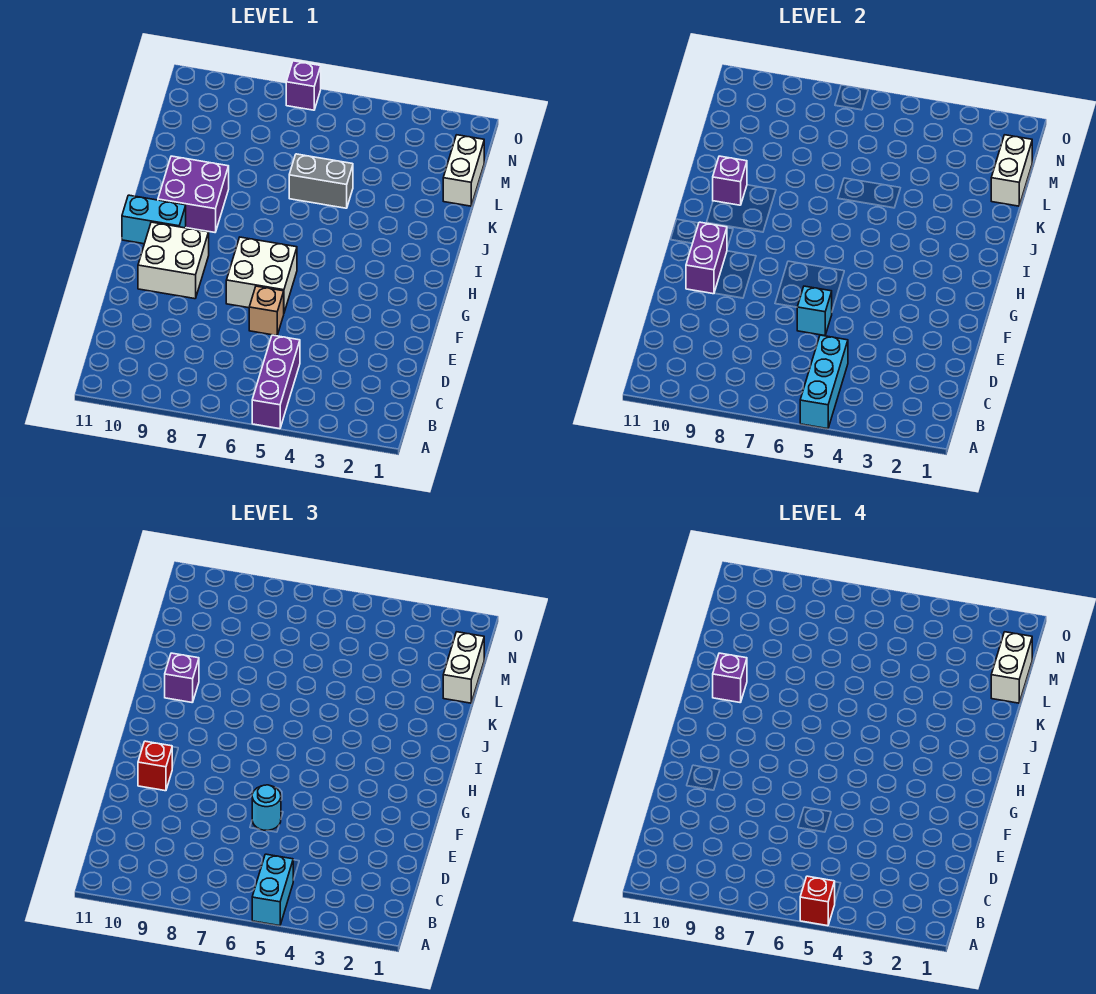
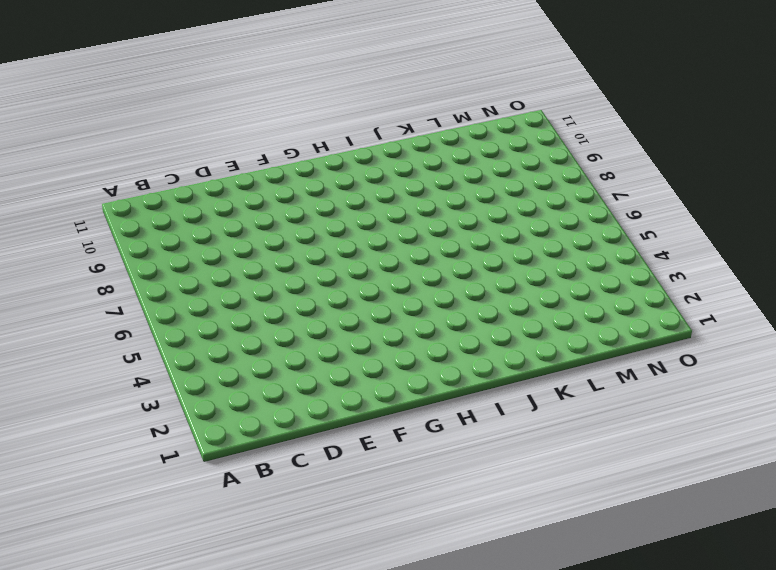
none -> purple 1x3 brick [252,335,300,429]
none -> tan 1x1 brick [249,286,284,336]
none -> white 2x2 brick [226,237,297,312]

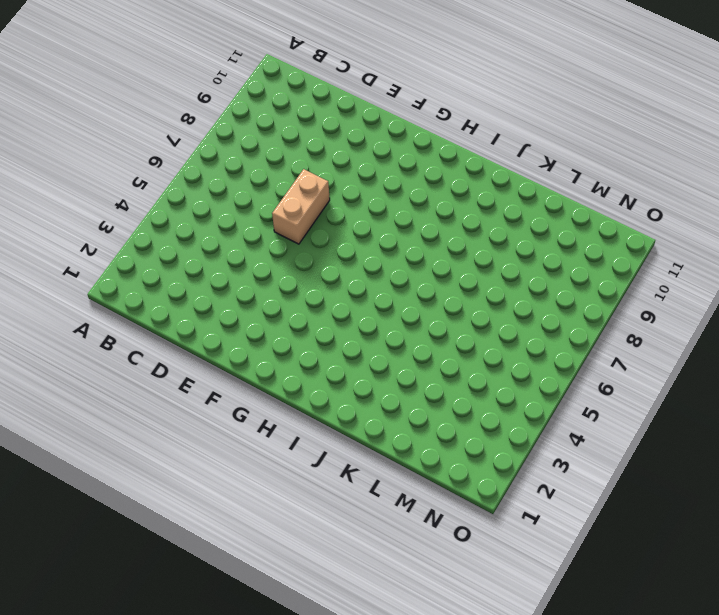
tan 1x2 brick [272,169,330,244] -> tan 1x1 brick [249,286,284,336]
none -> purple 1x3 brick [252,335,300,429]
none -> white 2x2 brick [226,237,297,312]
none -> white 2x2 brick [138,222,209,299]

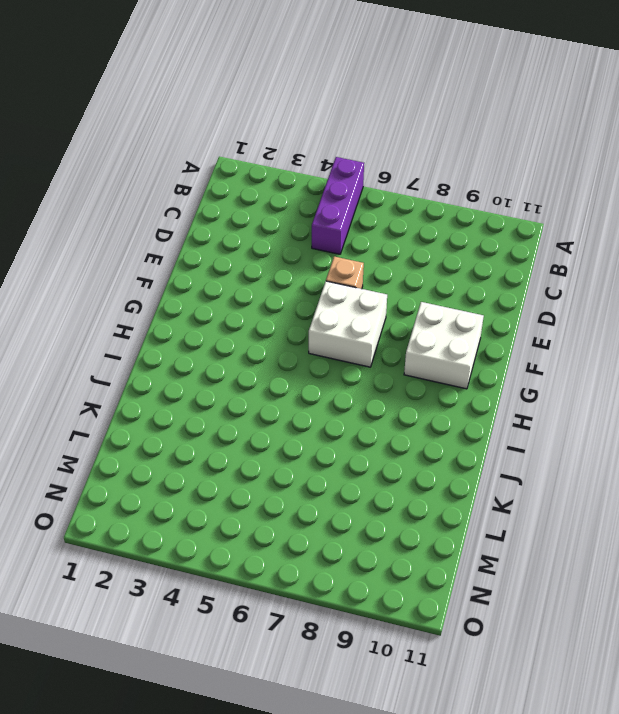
none -> cyan 1x2 brick [122,195,186,244]
none -> purple 2x2 brick [158,156,229,232]
none -> grey 1x2 brick [289,154,353,208]

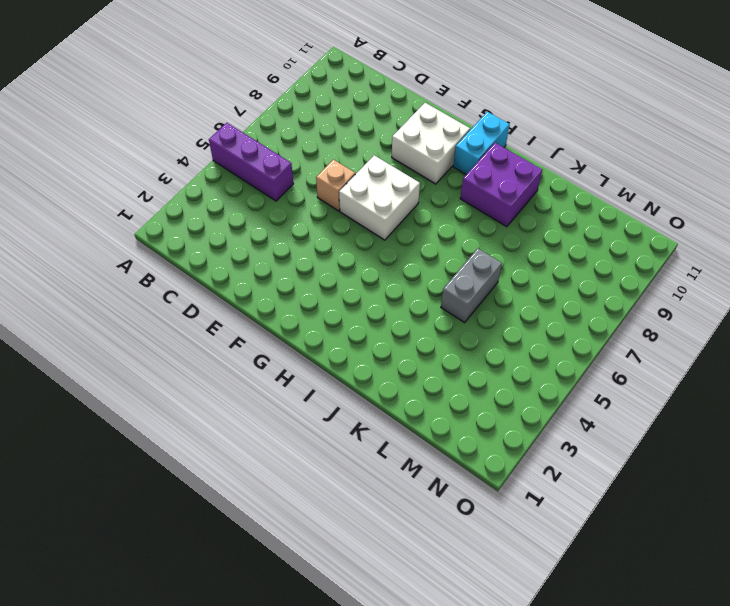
none -> white 1x2 brick [443,135,484,206]
none -> purple 1x1 brick [286,61,321,110]
none -> cyan 1x3 brick [800,335,848,429]

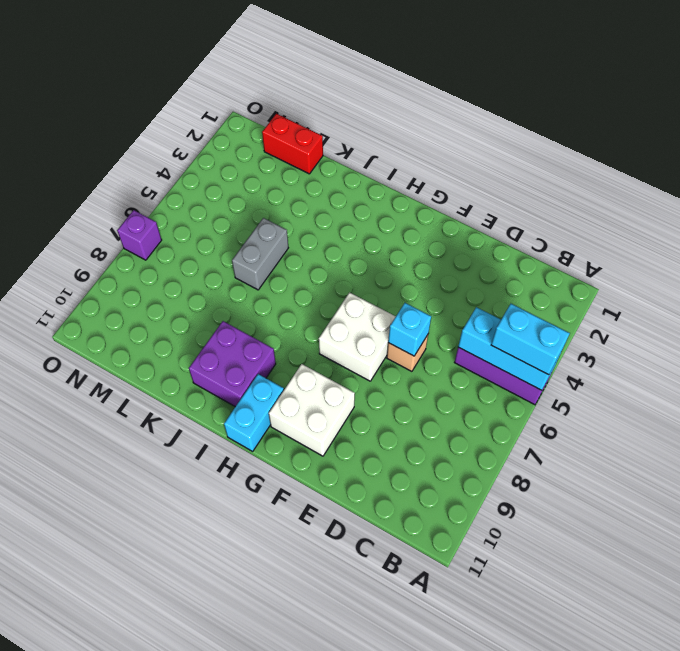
red 1x2 brick [262,114,323,174] -> white 1x2 brick [443,135,484,206]
none -> purple 1x2 brick [686,222,727,294]
none -> purple 1x1 brick [713,156,747,205]
none -> white 1x2 brick [991,135,1032,206]

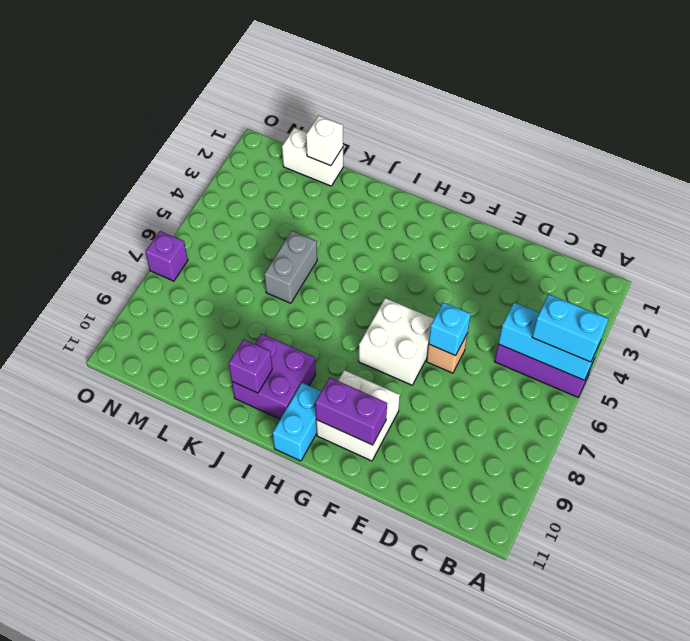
white 1x1 brick [306,116,343,166] -> white 1x2 brick [991,135,1032,206]
none -> cyan 1x1 round brick [252,785,281,830]
none -> red 1x1 brick [138,741,172,791]
none -> purple 1x1 brick [165,653,199,703]

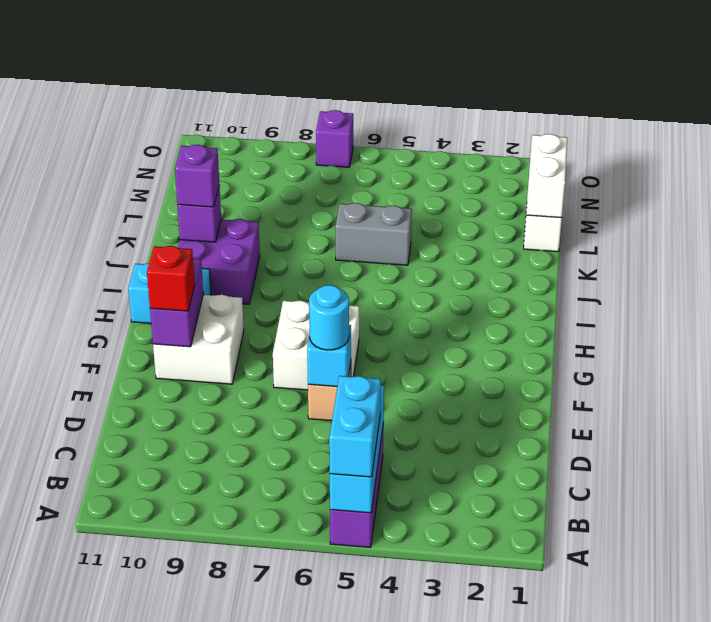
none -> white 1x2 brick [443,632,484,703]
none -> red 1x1 brick [800,876,835,926]
none -> purple 1x1 brick [713,653,747,703]

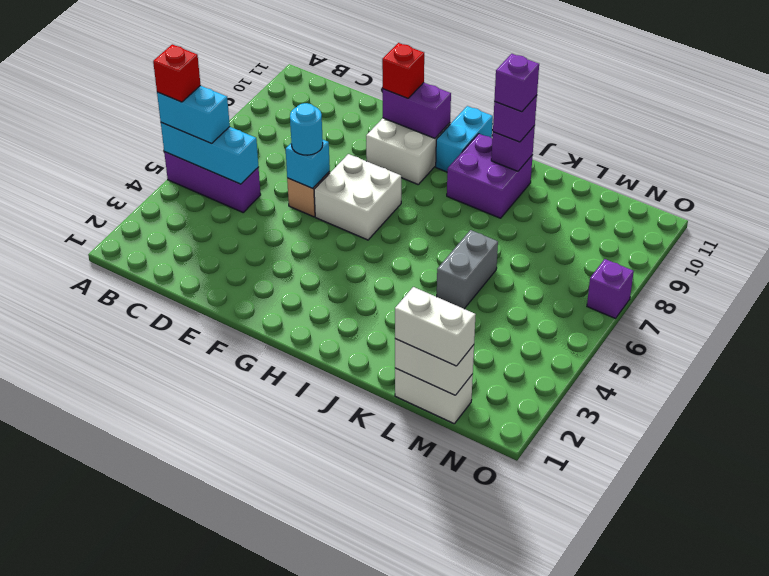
none -> white 1x2 brick [991,632,1032,703]

